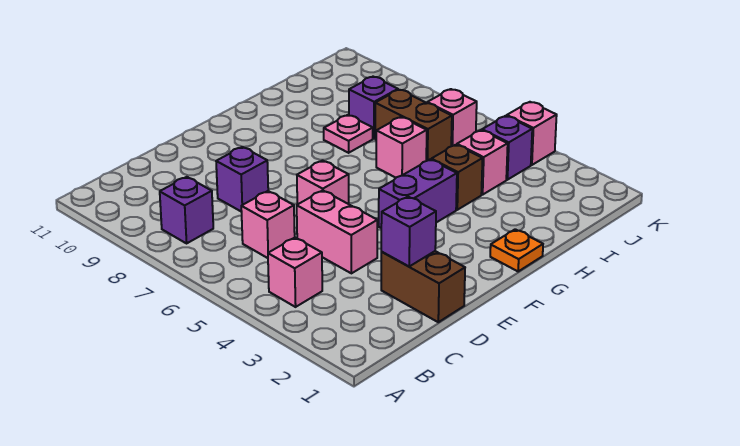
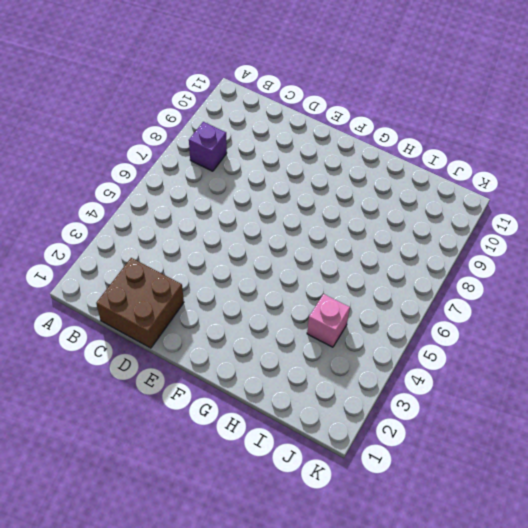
brown 2x2 brick [96,258,184,348] -> brown 1x2 brick [381,251,465,322]
none -> pink 1x1 brick [268,238,322,307]
none -> pink 1x1 brick [241,191,295,258]
none -> pink 1x2 brick [297,190,377,273]

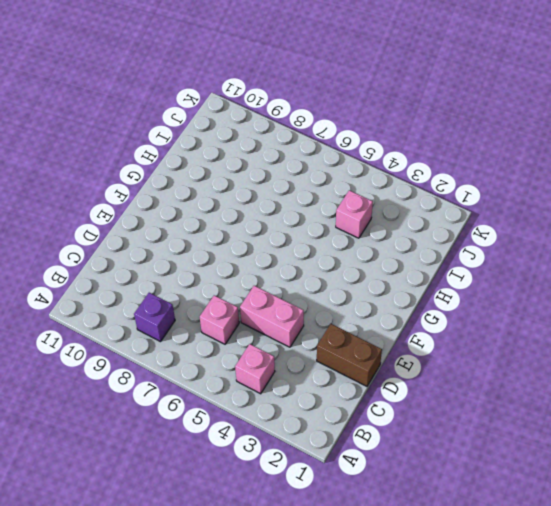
none -> purple 1x1 brick [216,147,268,212]
none -> pink 1x1 brick [297,161,349,204]
none -> purple 1x2 brick [379,159,457,228]

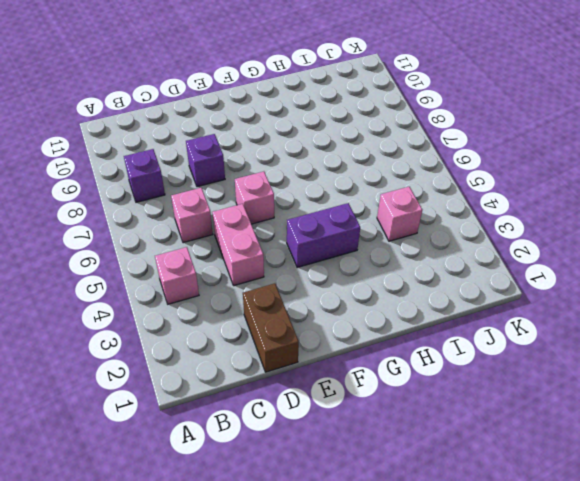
none -> orange 1x1 plate [490,229,543,271]
none -> brown 1x1 brick [431,145,483,210]
none -> pink 1x1 brick [376,117,427,178]

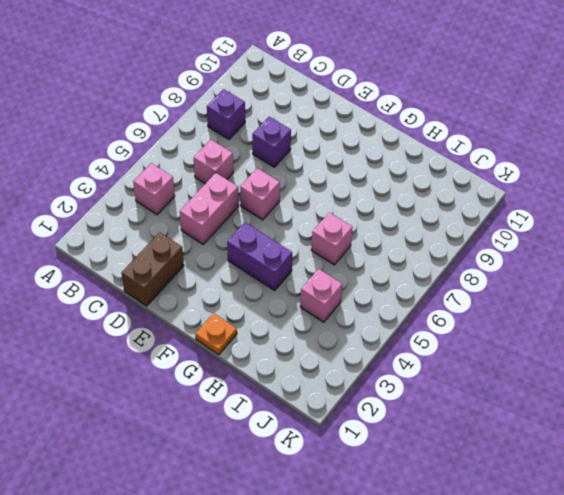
none -> brown 1x1 brick [431,145,483,210]
none -> pink 1x1 plate [324,115,373,153]
none -> brown 1x2 brick [375,90,452,161]

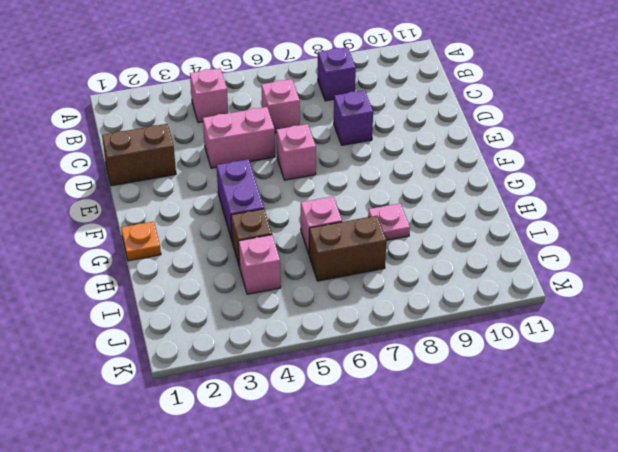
none -> purple 1x1 brick [349,77,398,139]
none -> purple 1x1 brick [482,116,532,180]
none -> pink 1x1 brick [427,89,477,146]

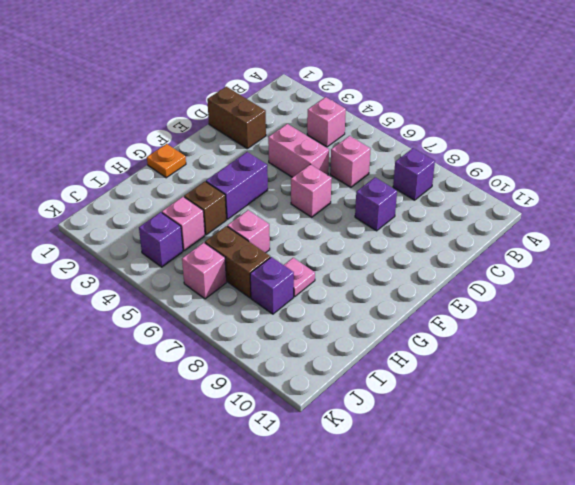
none -> pink 1x1 brick [507,102,557,165]
none -> purple 1x1 brick [381,197,436,266]

